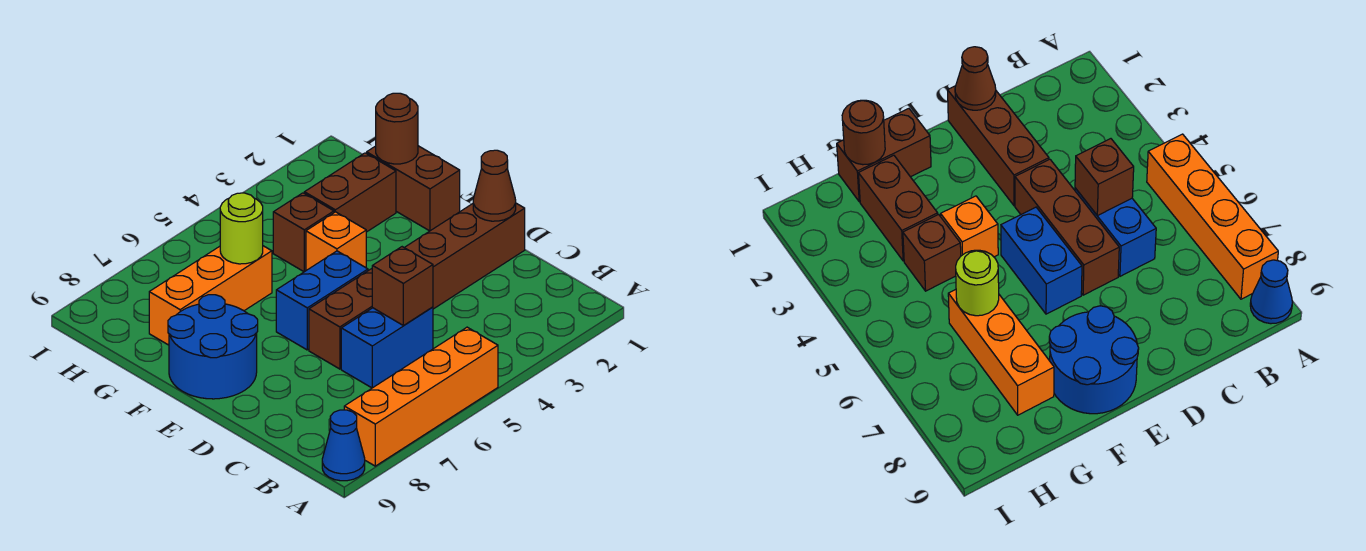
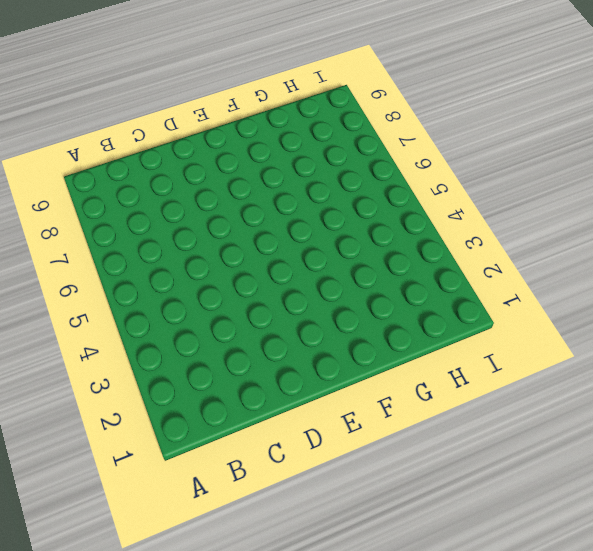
none -> orange 1x4 brick [344,327,498,466]
none -> blue 1x1 cone [322,410,365,481]
none -> blue 1x2 brick [341,307,433,388]

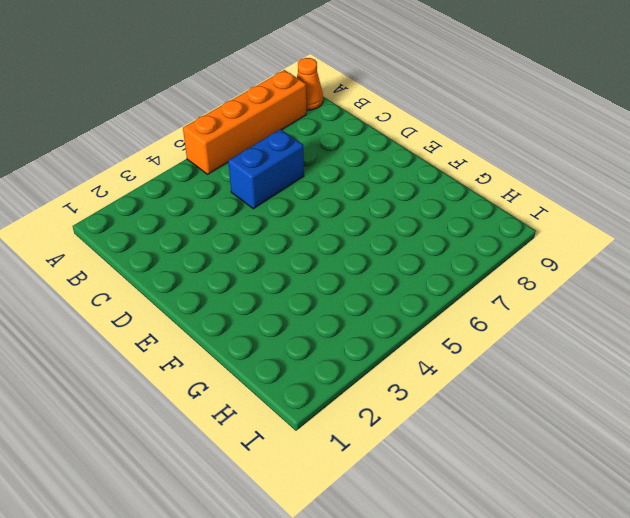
orange 1x1 cone [297,58,323,110] -> blue 1x1 cone [322,410,365,481]
none -> brown 1x3 brick [405,203,525,309]
none -> brown 1x3 brick [309,269,372,369]
none -> blue 1x2 brick [276,251,368,350]

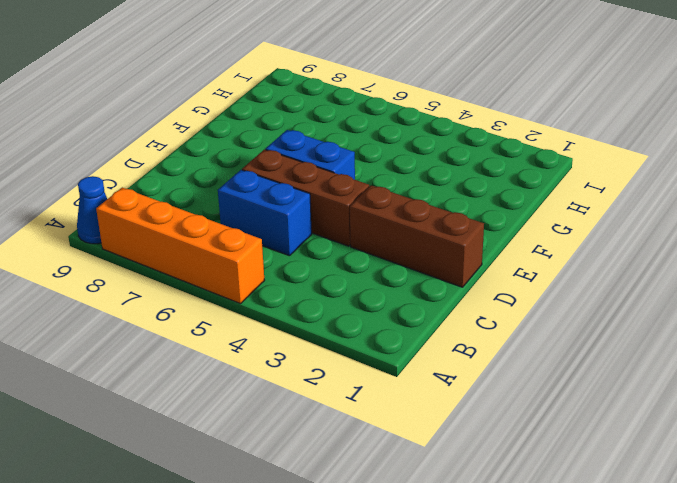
none -> blue 2x2 round brick [168,295,258,399]
none -> brown 1x2 brick [367,146,460,231]
none -> orange 1x1 brick [306,212,366,270]

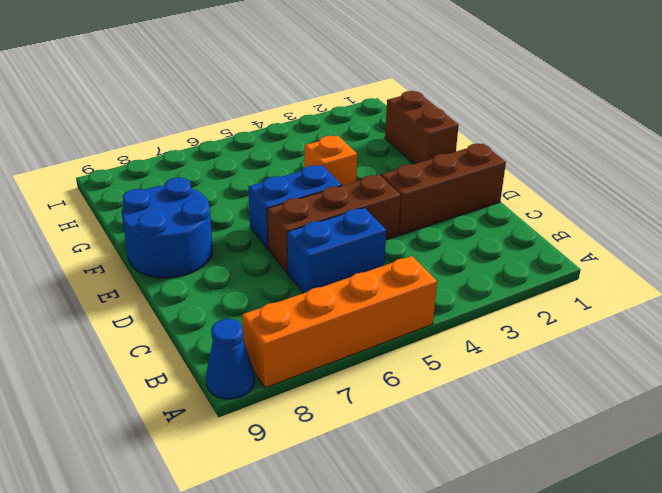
none -> brown 1x2 brick [304,153,396,232]
none -> brown 1x1 brick [273,193,334,272]
none -> orange 1x3 brick [149,246,272,345]

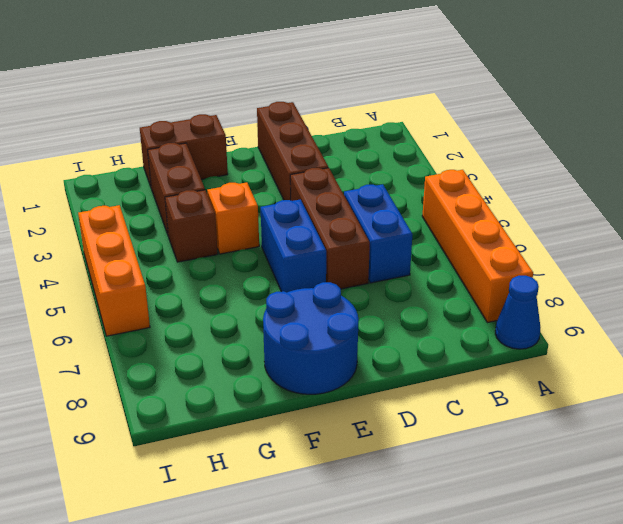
orange 1x3 brick [78,205,150,336] -> orange 1x3 brick moved to [149,246,272,345]
none -> brown 1x1 brick [372,247,433,325]
none -> brown 1x1 cone [473,150,516,221]
none -> brown 1x1 round brick [376,93,418,164]

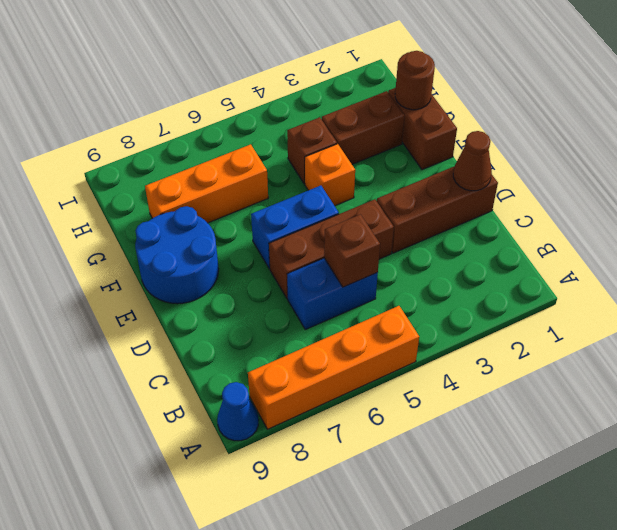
none -> lime 1x1 round brick [220,193,263,264]

